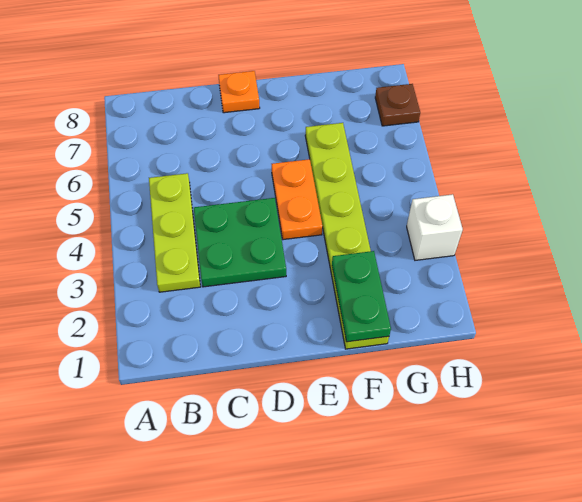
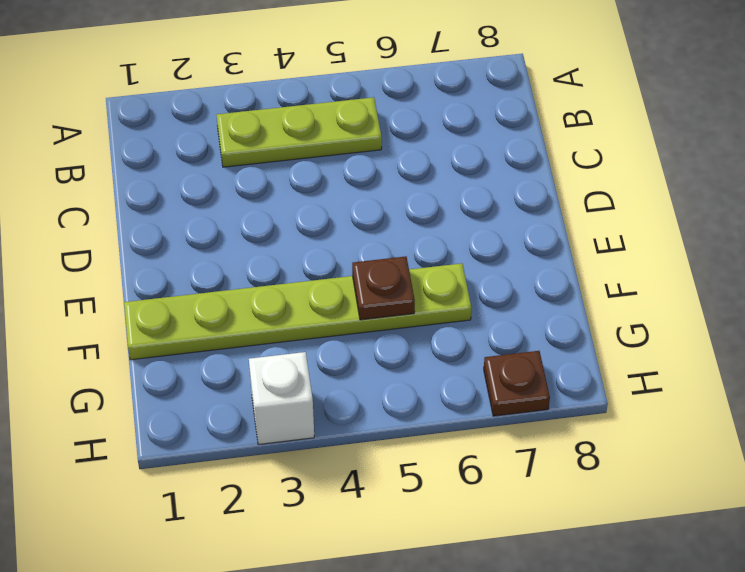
brown 1x1 plate [352,256,415,320] -> none
none -> green 2x2 plate [194,198,286,287]
none -> orange 1x1 plate [218,71,260,113]

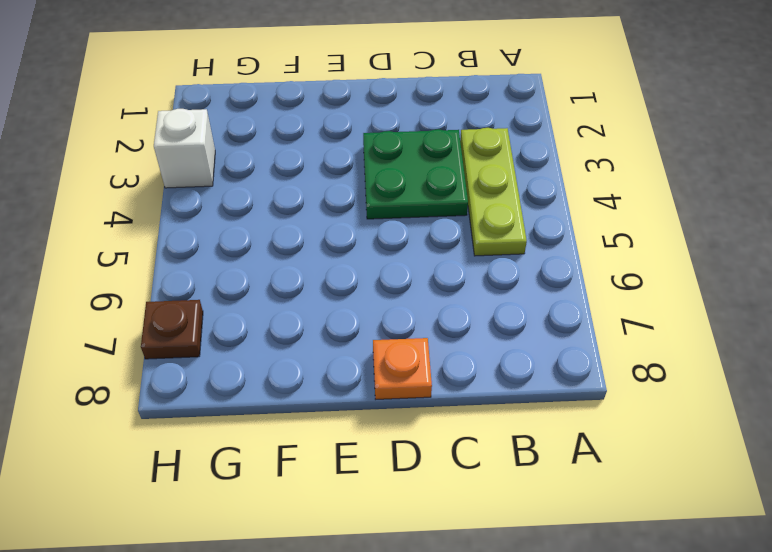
none -> orange 1x2 plate [272,159,322,240]
none -> lime 1x6 plate [305,123,389,349]

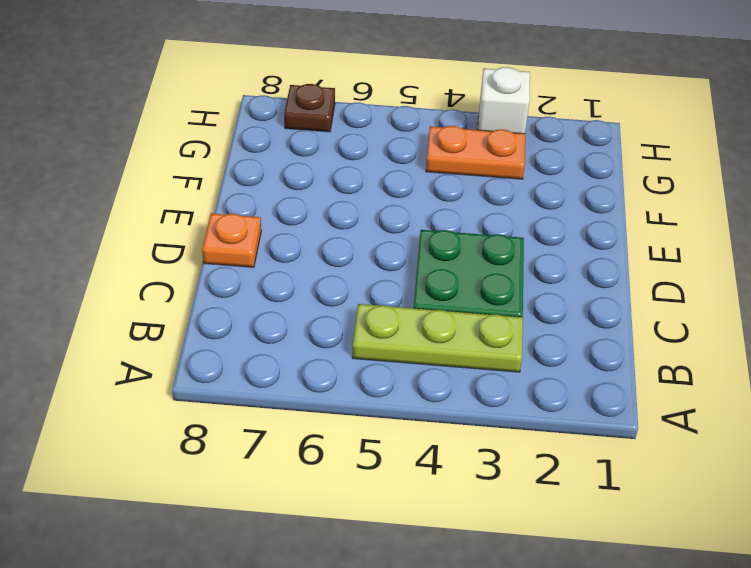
orange 1x2 plate [426,126,525,179] -> orange 1x2 plate moved to [272,159,322,240]
none -> lime 1x6 plate [305,123,389,349]
none -> green 1x2 plate [332,251,391,342]

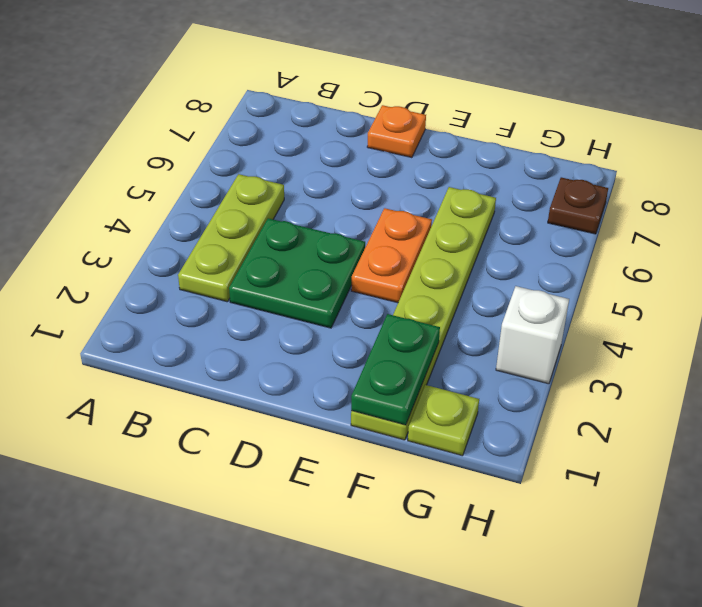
lime 1x1 plate [408,385,479,456] -> none

